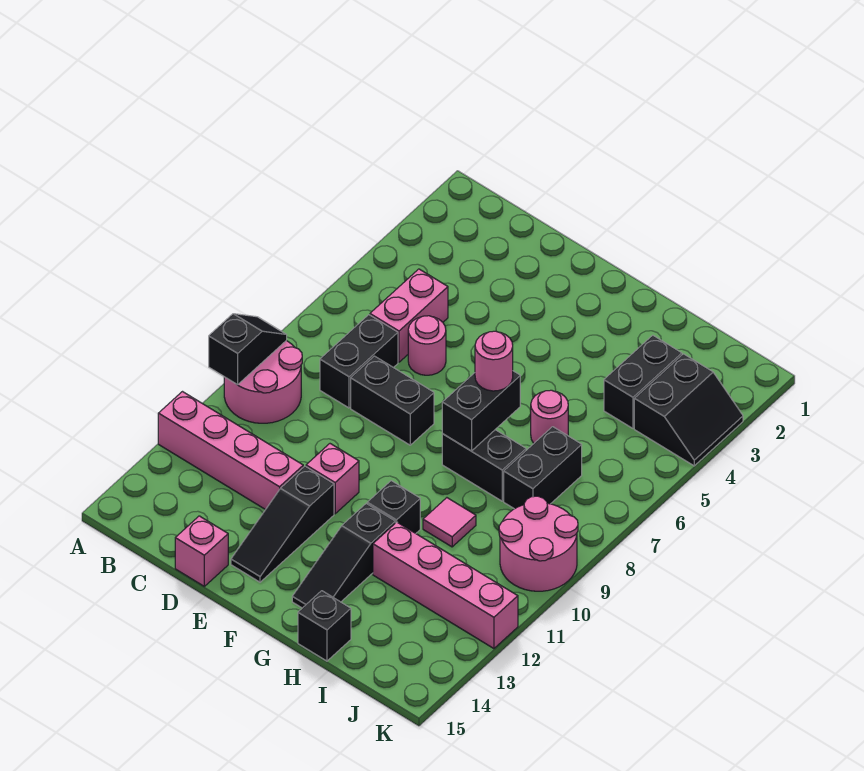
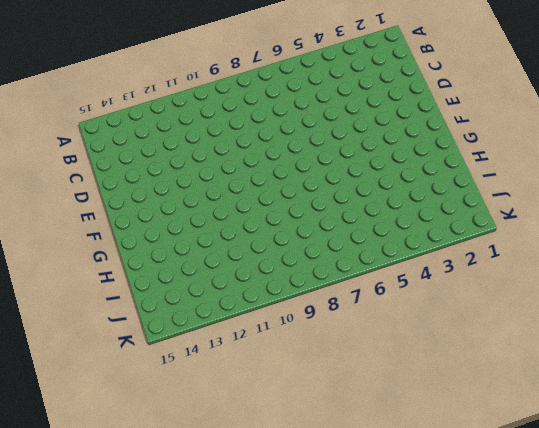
none -> pink 2x2 round brick [224,341,302,423]
none -> pink 1x4 brick [158,392,303,510]
none -> pink 1x2 brick [370,269,448,362]

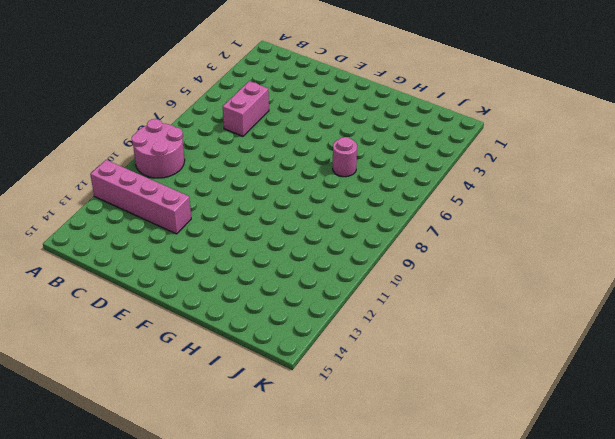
none -> black 1x2 brick [320,315,398,408]
none -> pink 1x1 round brick [408,316,446,375]
none -> black 1x2 brick [351,356,434,445]

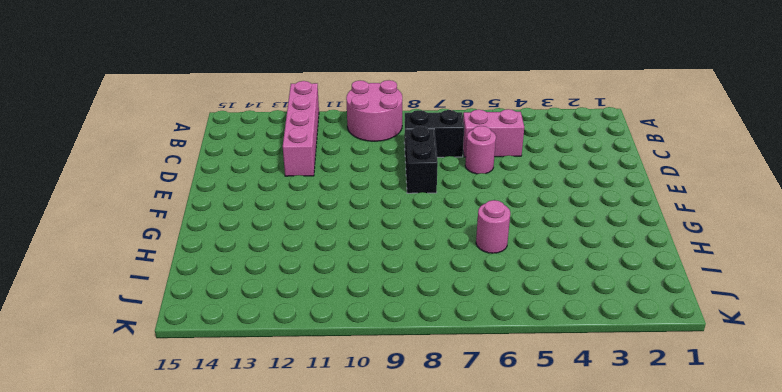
none -> pink 1x1 brick [175,516,228,586]
none -> pink 1x1 brick [306,444,359,514]
none -> black 1x3 slope [231,466,334,582]

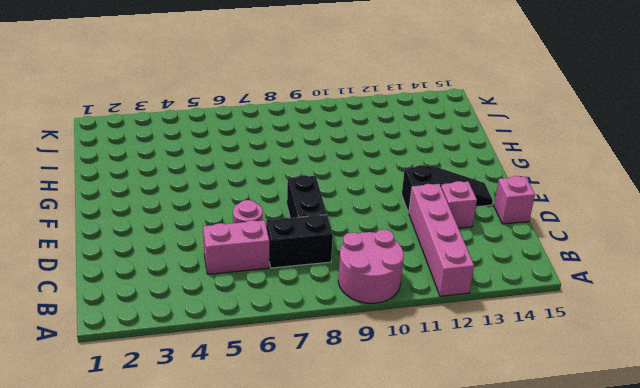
pink 1x1 brick [441,181,477,228] -> pink 1x1 brick moved to [306,444,359,514]
none -> black 1x2 brick [442,430,526,501]
none -> black 1x1 brick [367,481,420,533]
none -> black 1x3 slope [292,504,395,608]

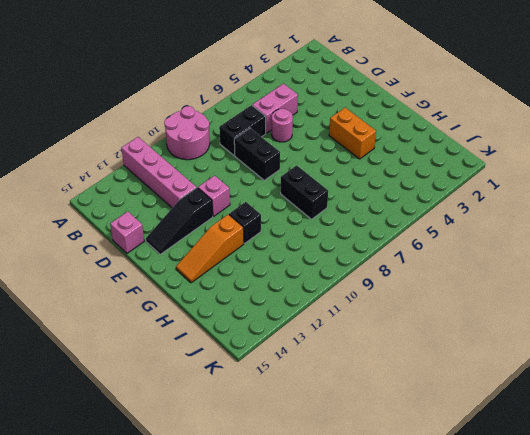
orange 1x2 brick [329,108,376,159] -> none
orange 1x3 slope [176,214,244,283] -> black 1x3 slope [292,504,395,608]
none -> pink 1x1 round brick [531,390,568,443]
none -> pink 1x1 tile [423,498,476,547]
none -> pink 1x4 brick [373,522,518,648]

